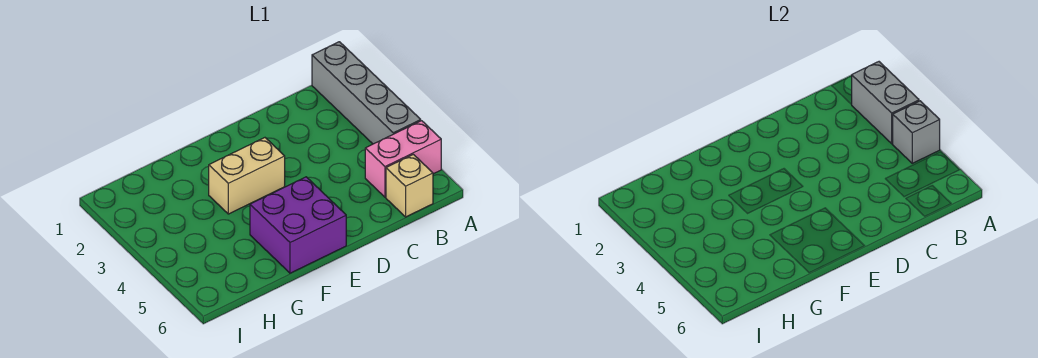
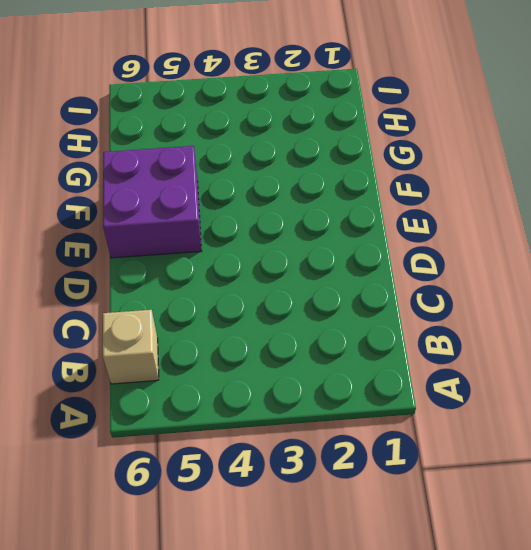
none -> grey 1x4 brick [312,42,421,144]
none -> pink 1x2 brick [365,121,441,197]

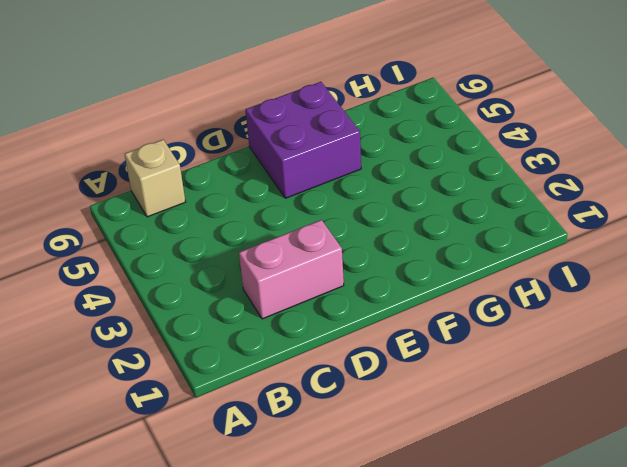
pink 1x2 brick [239,220,344,319] -> pink 1x2 brick moved to [365,121,441,197]
none -> grey 1x4 brick [312,42,421,144]
none -> tan 1x2 brick [209,138,285,214]

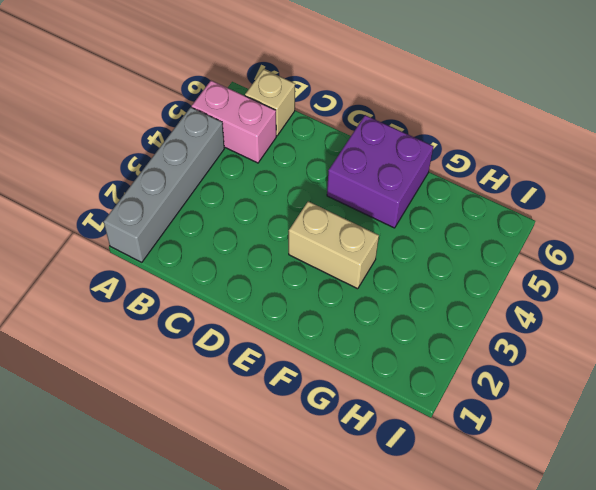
none -> grey 1x2 brick [851,62,919,144]
none -> grey 1x1 brick [892,101,940,163]

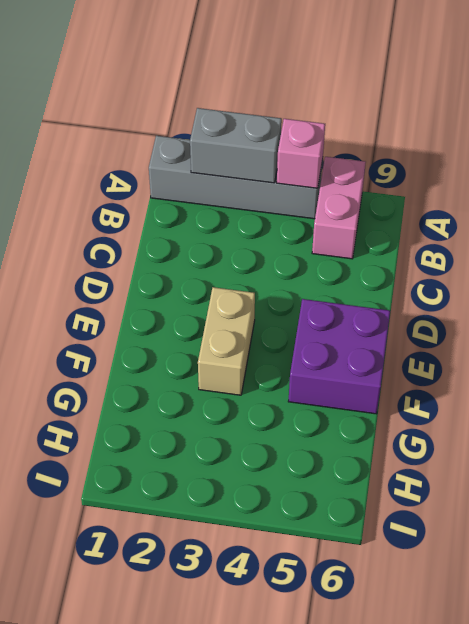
pink 1x1 brick [277,119,325,188] -> grey 1x1 brick [892,101,940,163]
none -> tan 1x1 brick [386,154,433,217]

